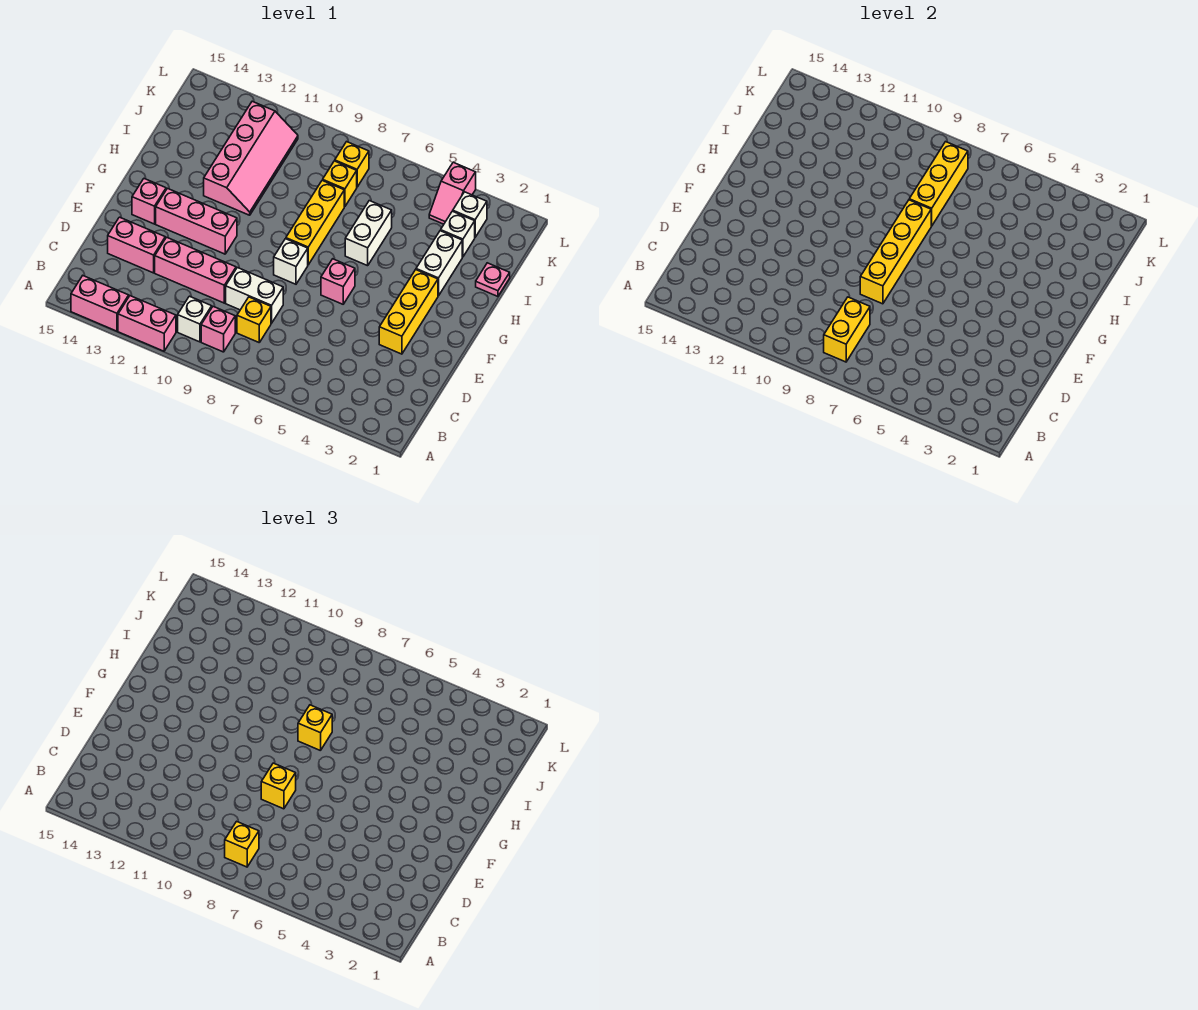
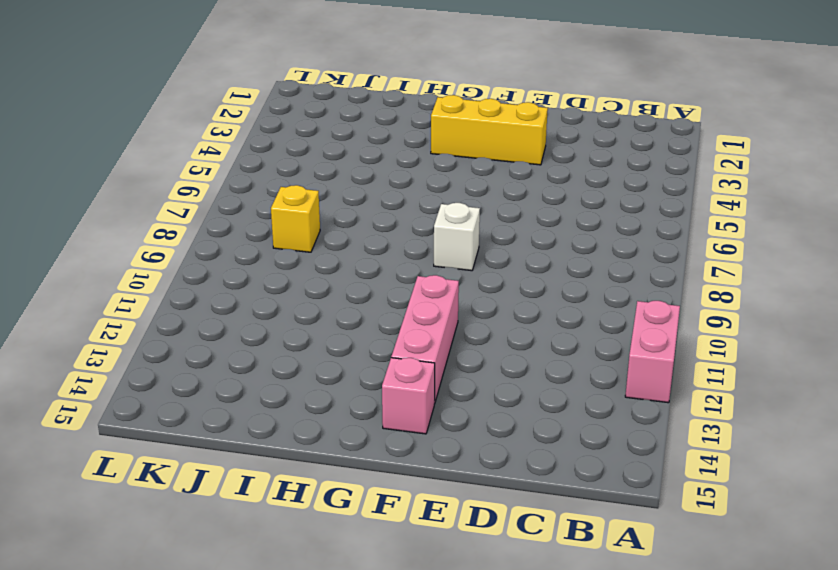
none -> pink 1x2 brick [71,276,129,331]
none -> pink 1x1 brick [201,307,235,352]
none -> white 1x1 brick [178,296,212,342]

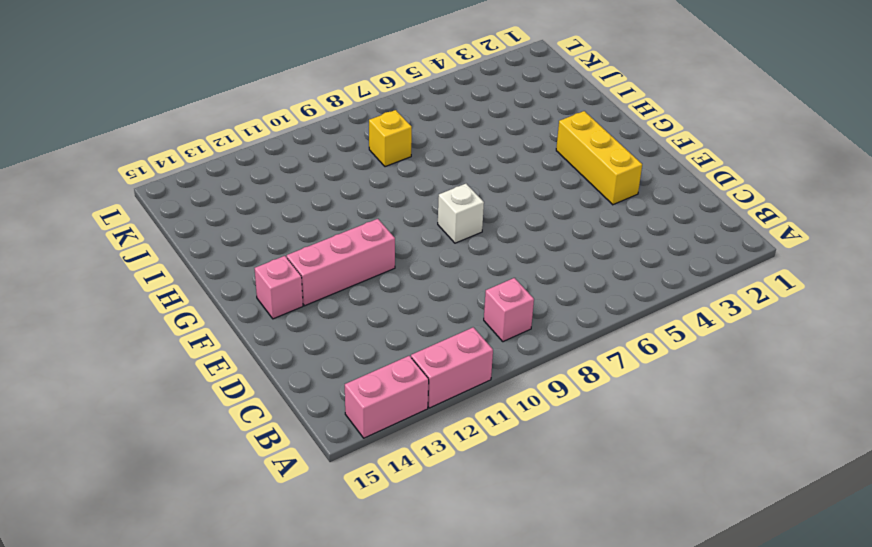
none -> white 1x1 brick [178,296,212,342]
none -> yellow 1x1 brick [237,297,271,342]
none -> white 1x2 brick [226,268,283,323]

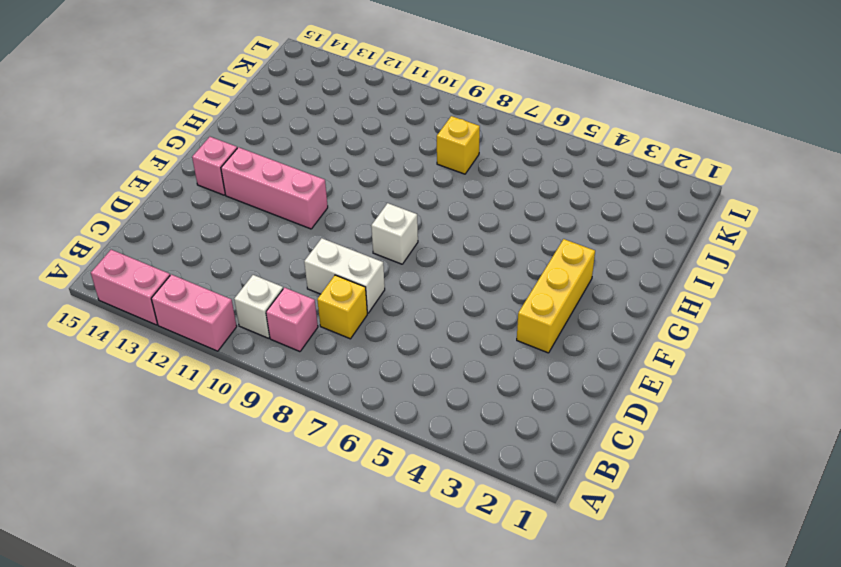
none -> pink 1x3 brick [155,237,236,303]
none -> pink 1x2 brick [108,217,165,273]
none -> pink 1x1 brick [321,259,355,304]

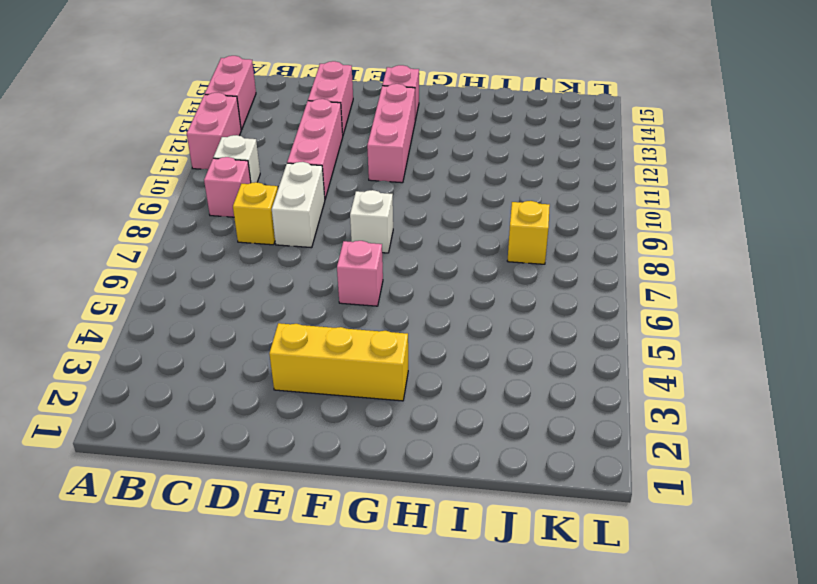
none -> yellow 1x3 brick [286,180,344,265]
none -> white 1x2 brick [416,231,462,296]
none -> white 1x2 brick [345,201,392,266]

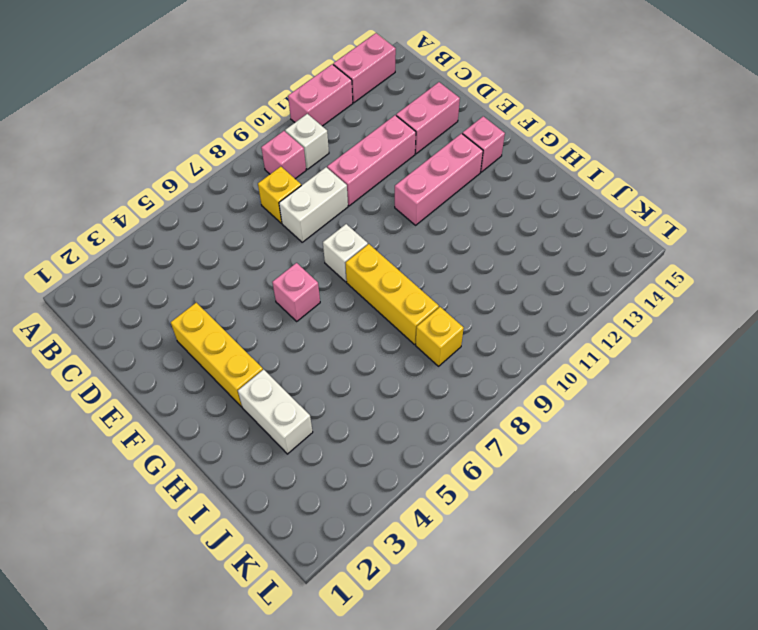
none -> white 1x2 brick [345,201,392,266]
none -> pink 2x4 slope [204,101,298,215]
none -> pink 1x1 plate [476,263,510,296]

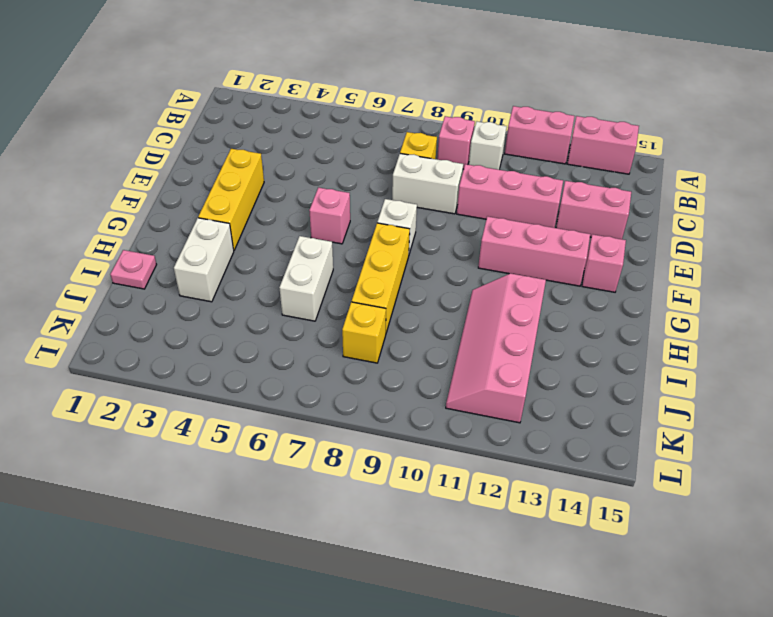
none -> white 1x1 brick [441,211,475,257]
none -> white 1x1 brick [453,192,487,237]
none -> pink 1x2 slope [429,162,476,224]

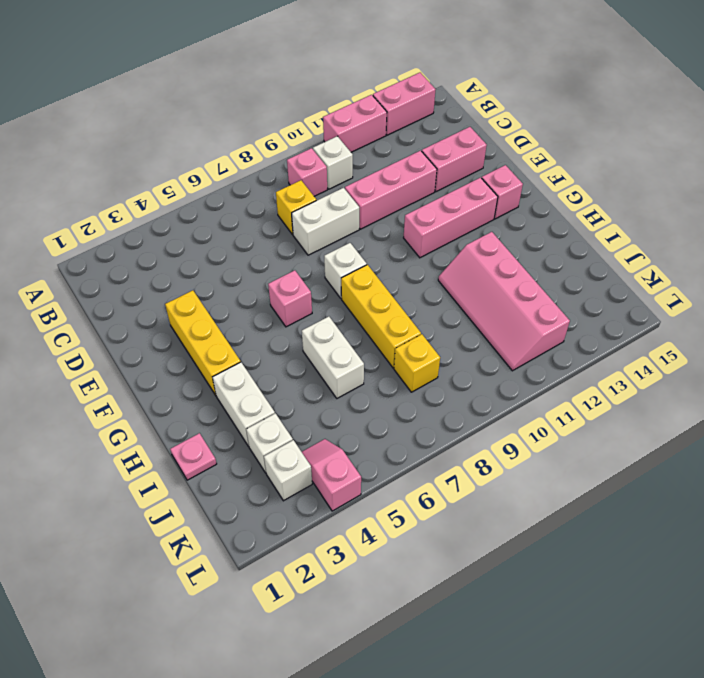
none -> yellow 1x1 brick [335,142,369,187]
none -> yellow 1x2 brick [824,297,870,362]
none -> yellow 1x4 brick [860,200,931,304]

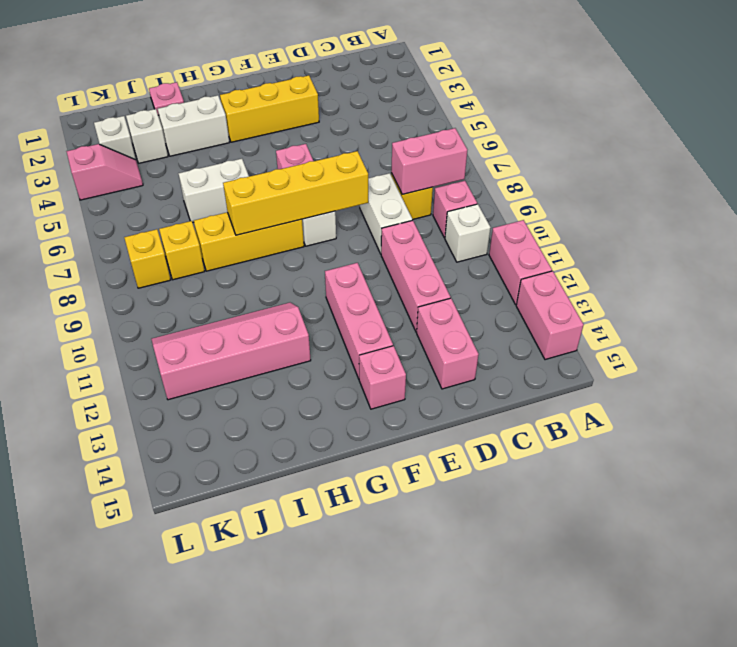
pink 1x2 brick [391,128,467,194] -> yellow 1x2 brick [824,297,870,362]
none -> yellow 1x3 brick [909,142,968,226]
none -> yellow 1x1 brick [225,821,259,867]
none -> yellow 1x1 brick [261,763,296,809]

